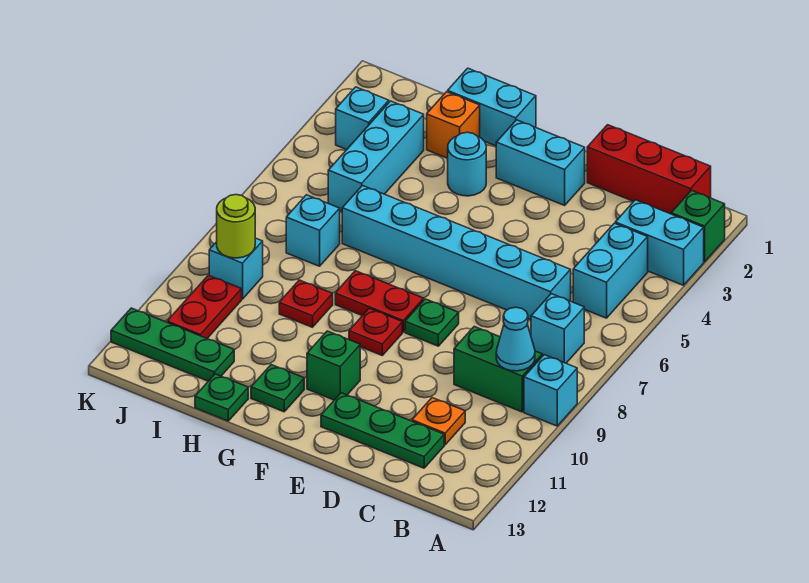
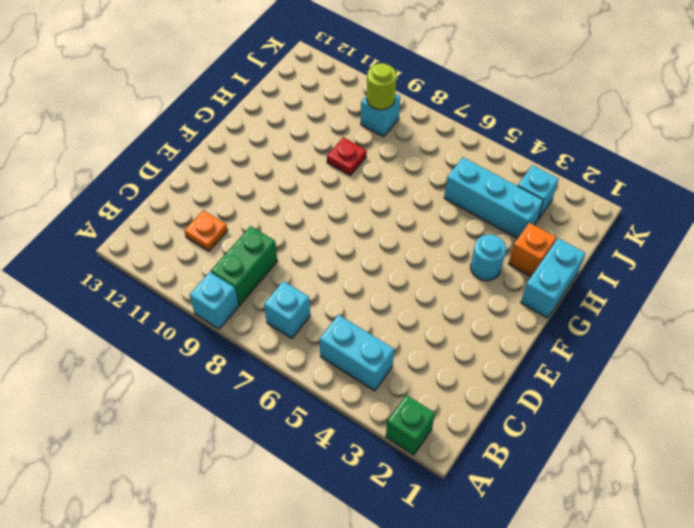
none -> cyan 1x2 brick [615,200,704,285]
none -> red 1x3 brick [587,125,711,214]
none -> cyan 1x6 brick [342,186,571,320]

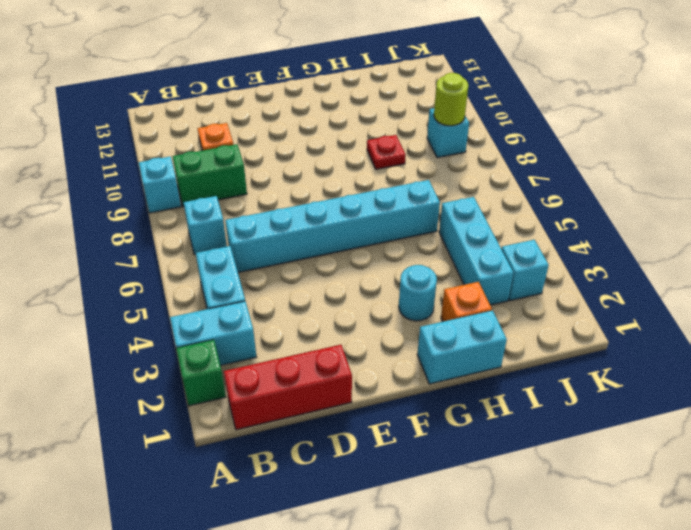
none -> green 1x3 plate [321,393,444,468]
none -> cyan 1x2 brick [496,120,585,205]
none -> green 1x1 plate [405,299,459,346]

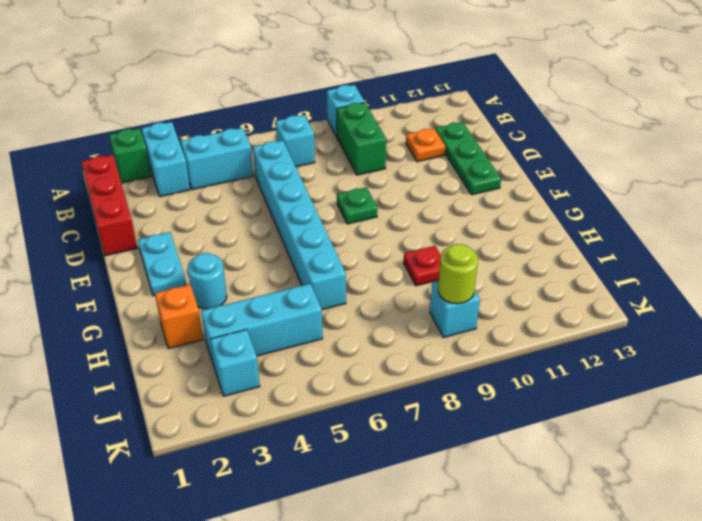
cyan 1x2 plate [138,232,186,296] -> cyan 1x2 brick [496,120,585,205]
none -> red 1x2 plate [335,271,424,332]
none -> red 1x1 plate [349,308,402,355]
none -> green 1x1 brick [307,331,360,400]

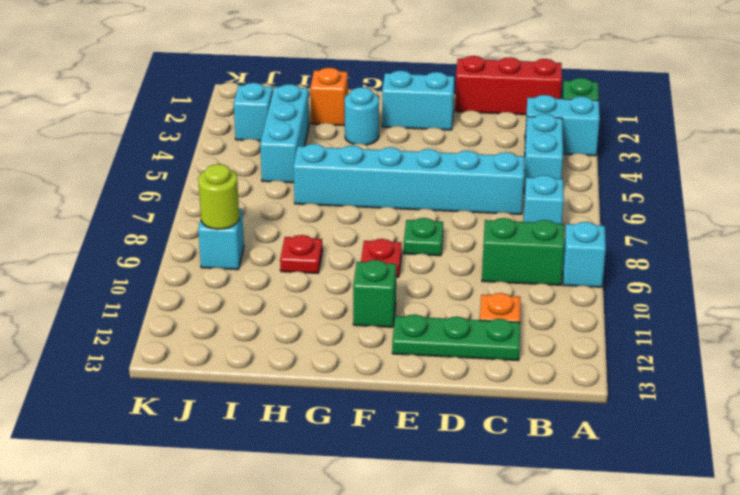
none -> red 1x2 plate [335,271,424,332]
none -> cyan 1x2 brick [448,68,536,146]
none -> green 1x1 plate [251,365,304,412]

